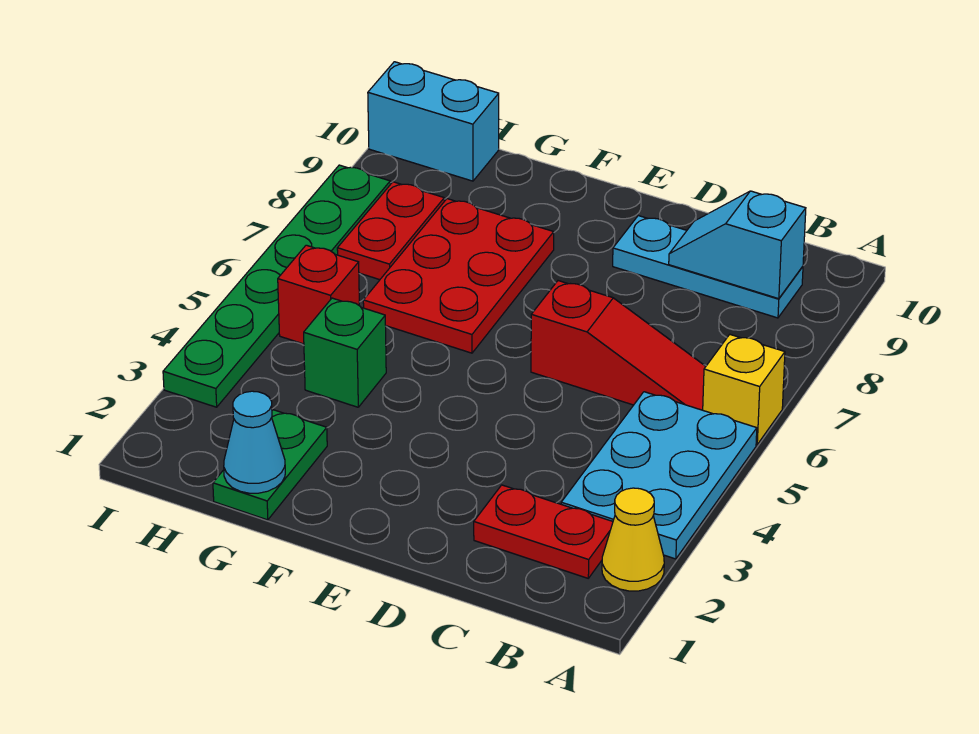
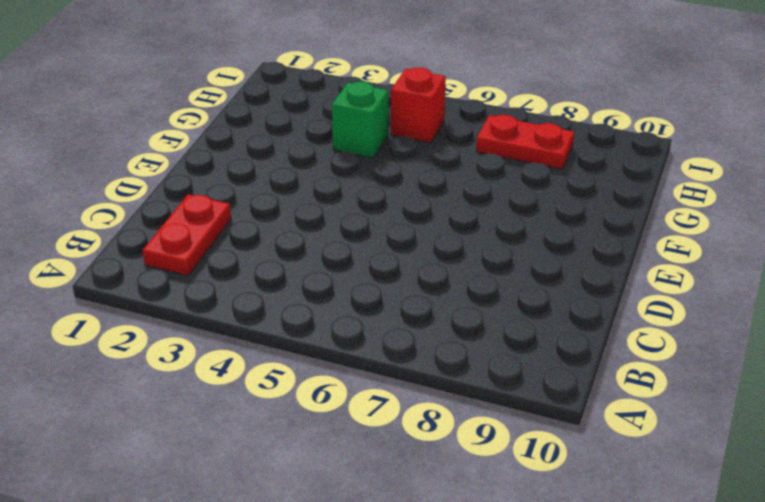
none -> yellow 1x1 cone [602,488,664,591]
none -> cyan 2x3 plate [561,392,757,559]
none -> yellow 1x1 brick [703,335,785,444]

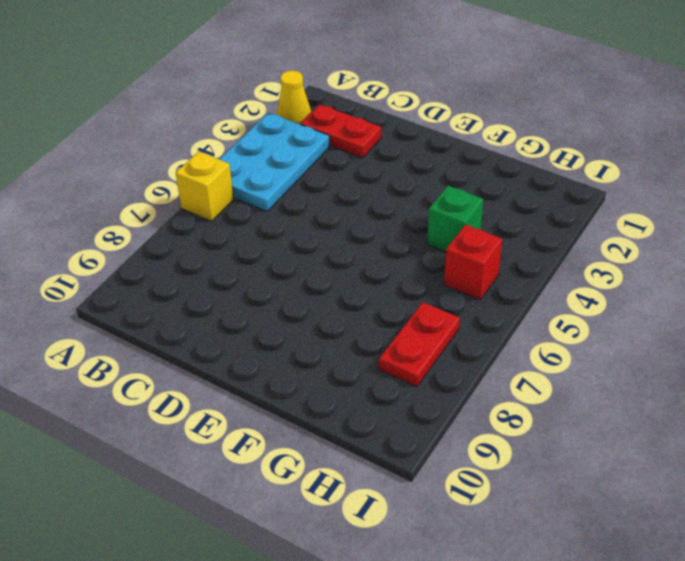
none -> red 1x3 slope [531,281,706,410]
none -> cyan 1x3 plate [613,216,803,318]
none -> red 2x3 plate [363,199,554,353]

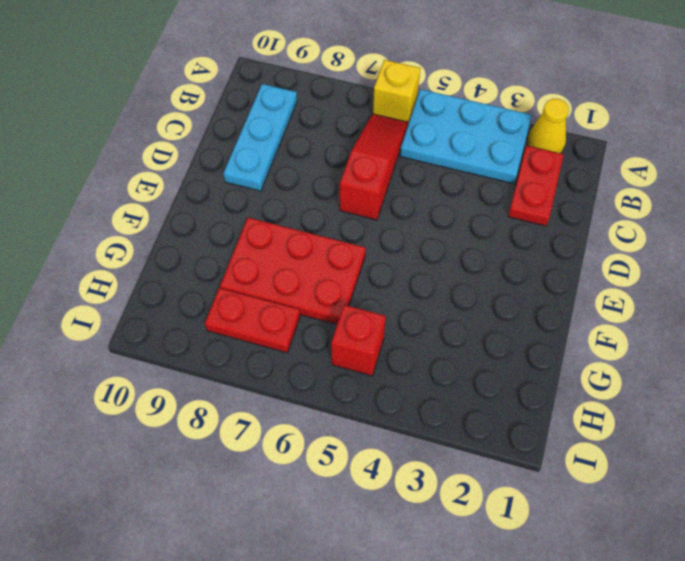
none -> green 1x2 plate [213,410,327,520]
none -> green 1x1 brick [304,298,386,407]
none -> cyan 1x2 brick [368,62,499,181]

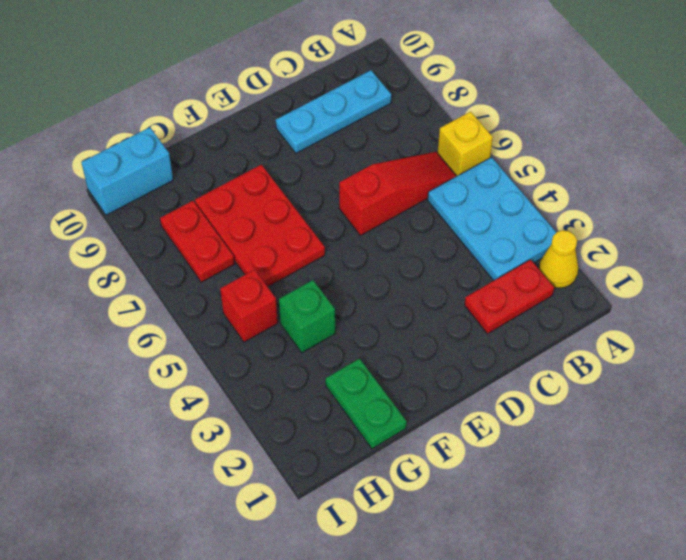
none -> green 1x6 plate [163,165,390,407]
none -> cyan 1x2 slope [669,191,806,299]
none -> cyan 1x1 cone [224,391,285,493]

